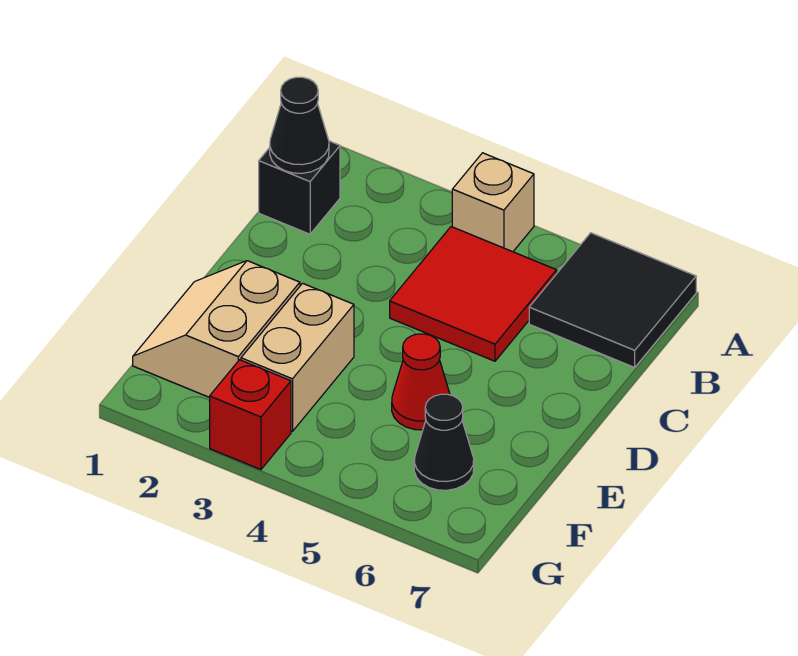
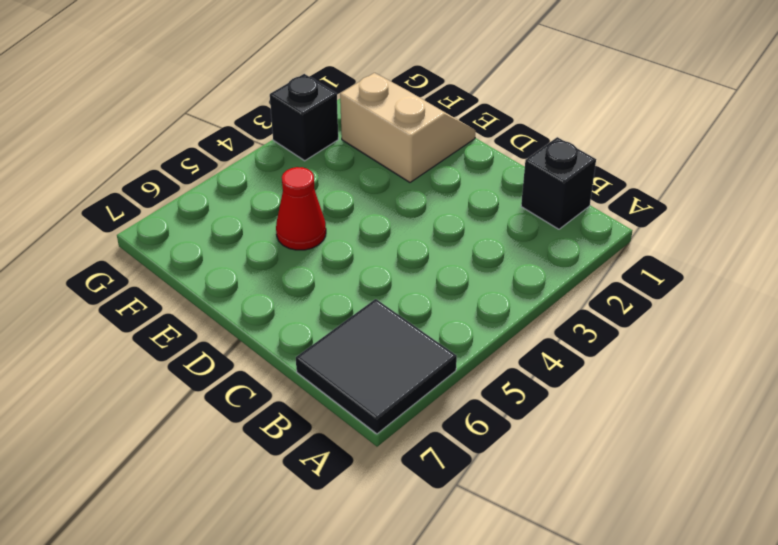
black 1x1 brick [270,74,338,161] -> red 1x1 brick [210,360,291,470]
none -> tan 1x1 brick [452,153,534,252]
none -> red 2x2 tile [390,227,557,361]

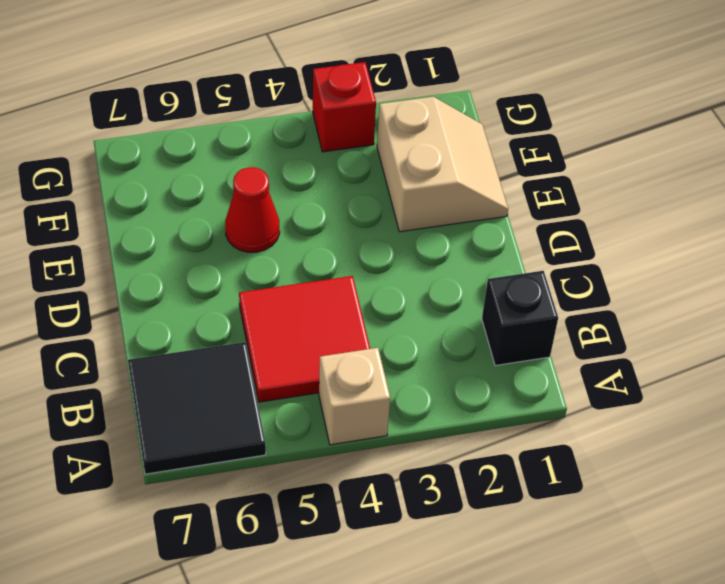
none -> tan 1x2 brick [241,283,354,431]
none -> black 1x1 cone [414,394,474,490]

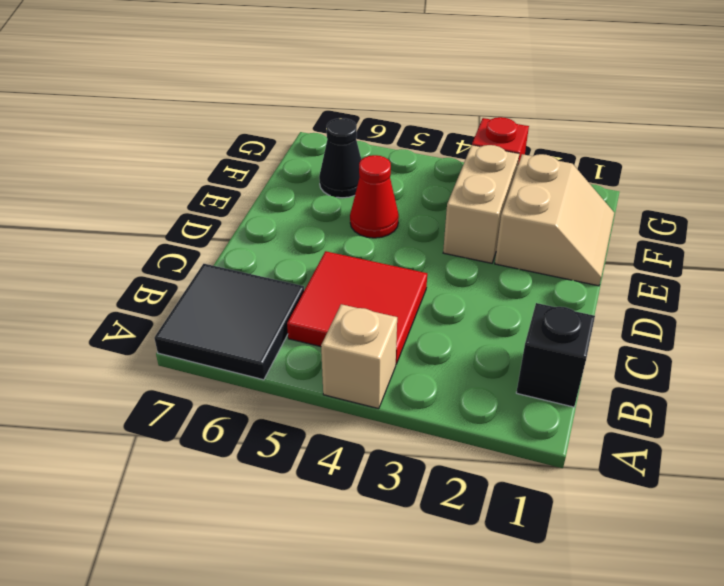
none -> black 1x1 cone [270,77,329,173]

